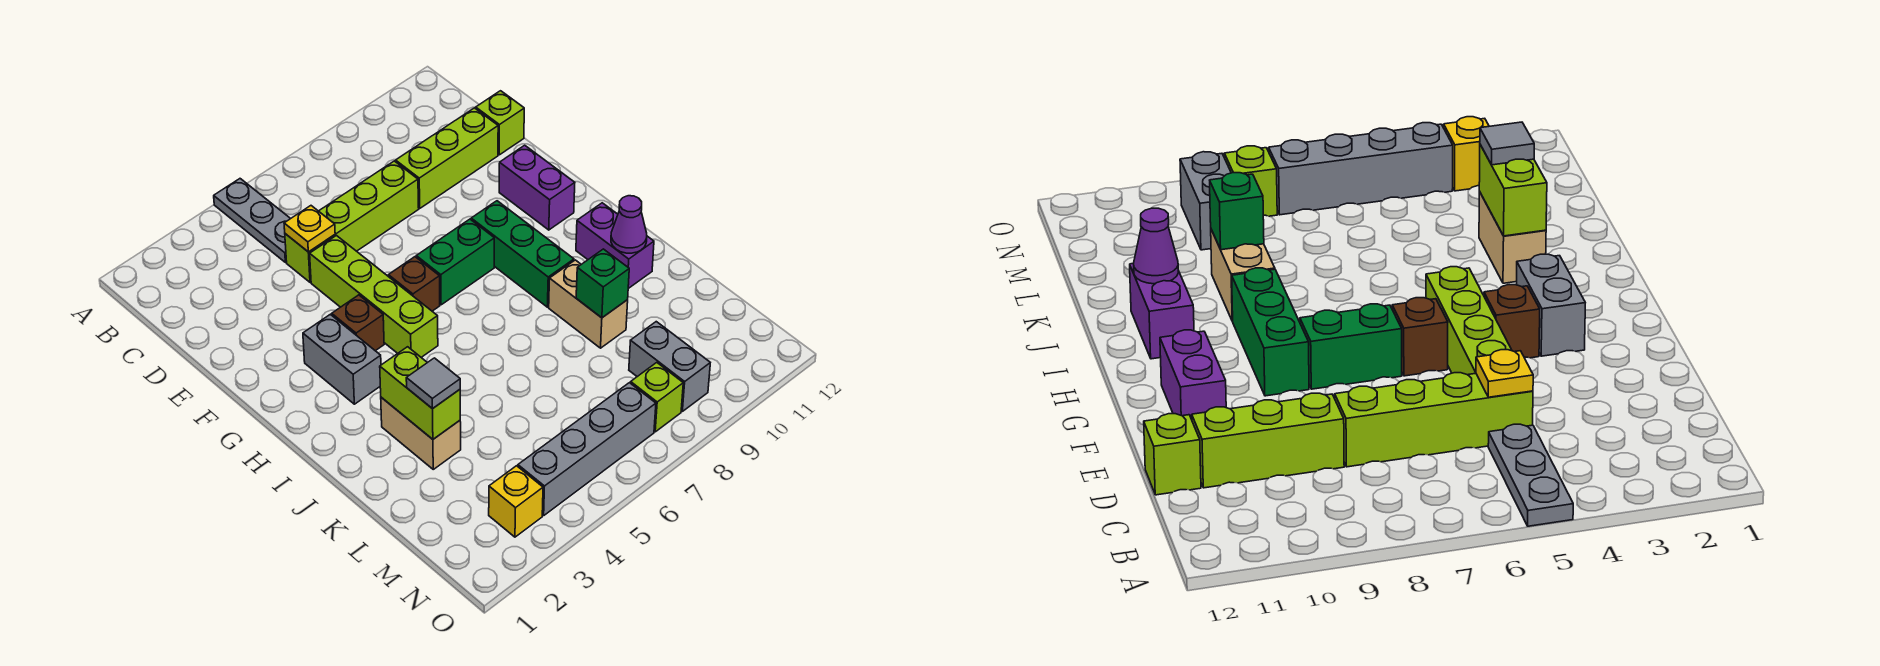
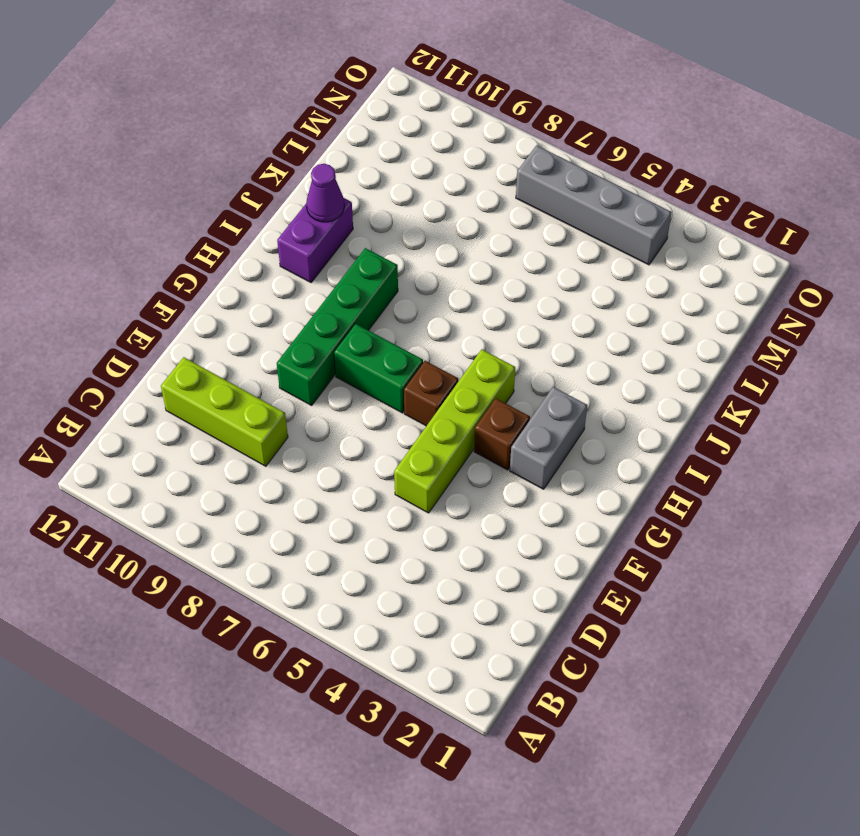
green 1x4 brick [277,248,398,405] -> green 1x3 brick [471,201,574,307]
none -> grey 1x3 plate [214,179,290,263]
none -> lime 1x4 brick [285,161,419,282]
none -> lime 1x1 brick [476,91,524,155]

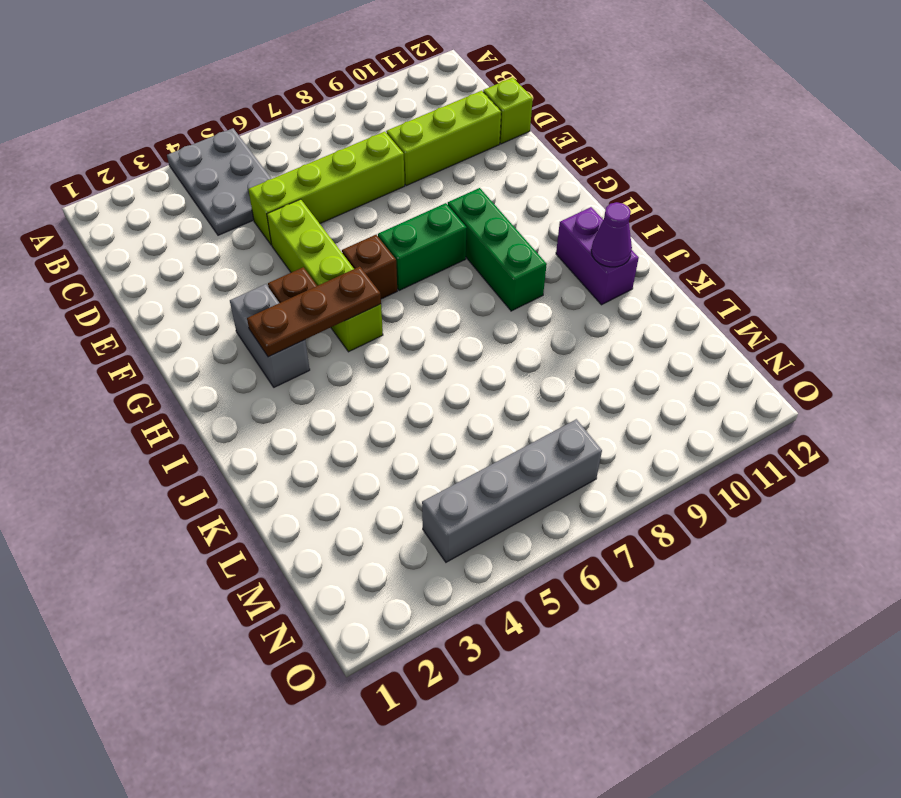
grey 2x3 plate [167,128,271,235] -> grey 1x3 plate [214,179,290,263]
brown 1x3 plate [247,267,381,357] -> none
none -> purple 1x2 brick [499,145,575,230]
none -> tan 1x2 brick [381,397,461,469]
none -> tan 1x2 brick [549,260,628,348]

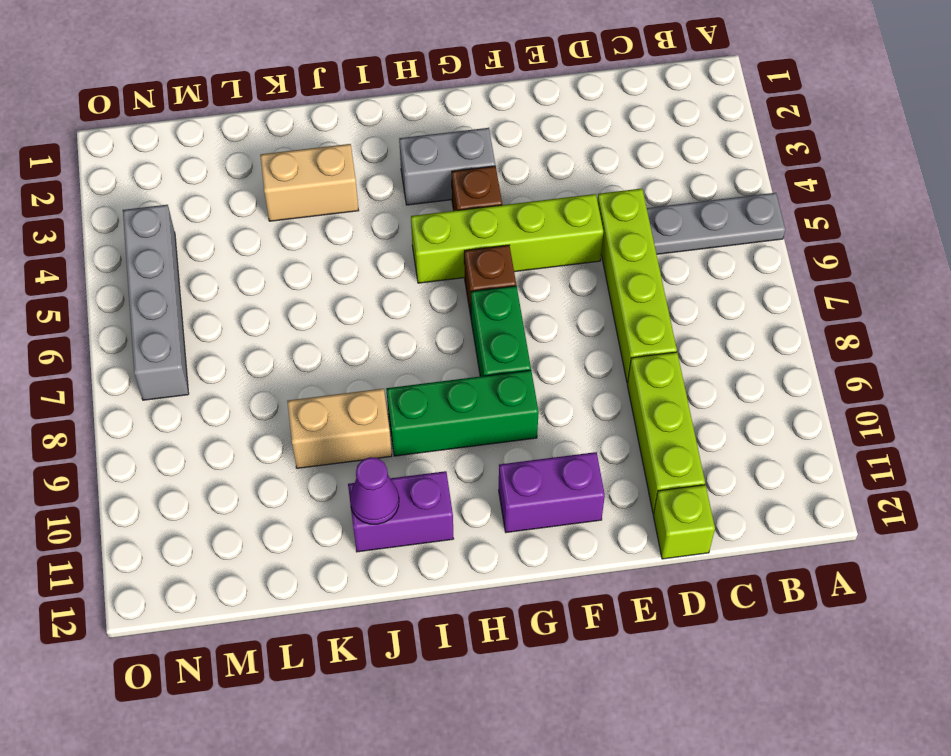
none -> grey 1x2 brick [629,322,710,411]
none -> yellow 1x1 brick [489,466,543,537]
none -> lime 1x1 brick [631,363,683,432]

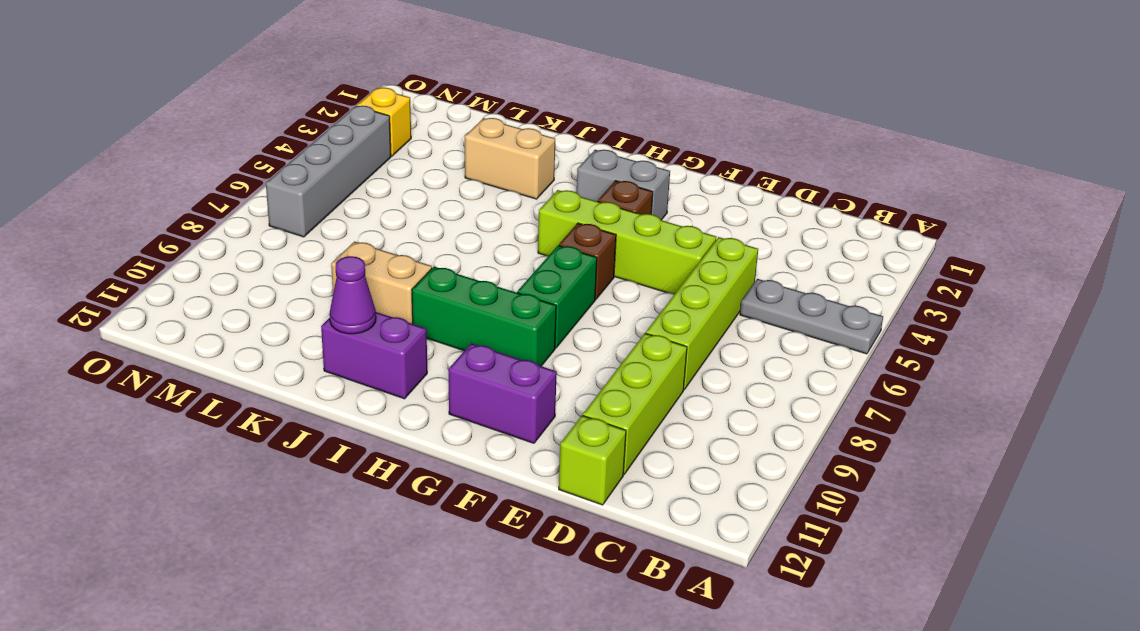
none -> grey 1x2 brick [629,322,710,411]
none -> lime 1x1 brick [631,363,683,432]
none -> yellow 1x1 plate [284,206,335,252]

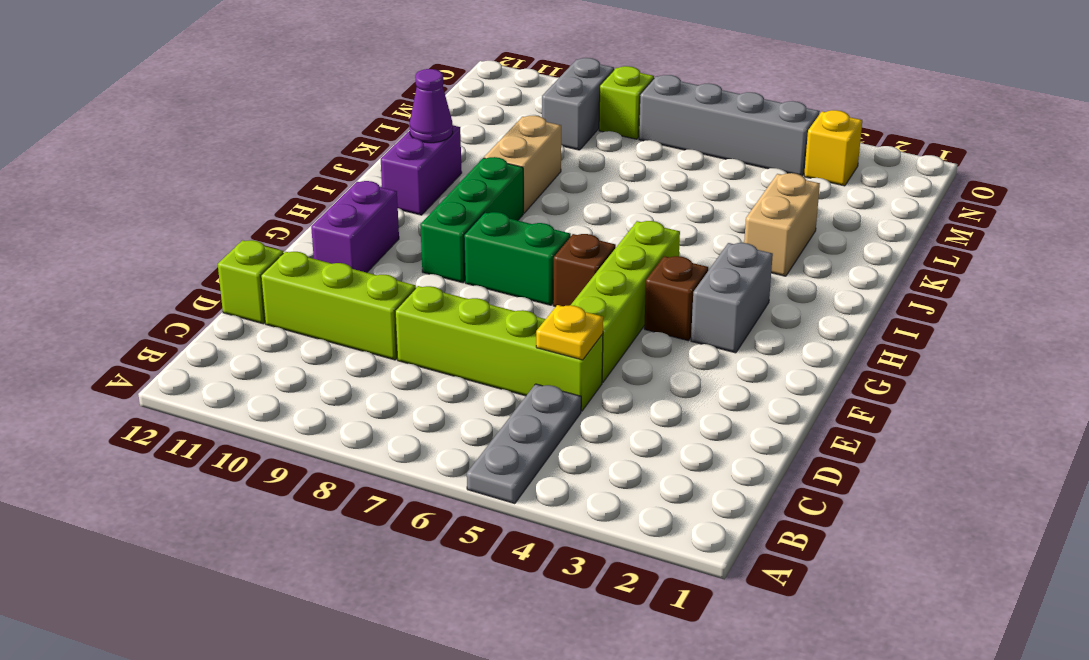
none -> lime 1x2 brick [380,347,460,439]
none -> green 1x1 brick [576,249,629,318]
none -> grey 1x1 tile [406,358,460,409]

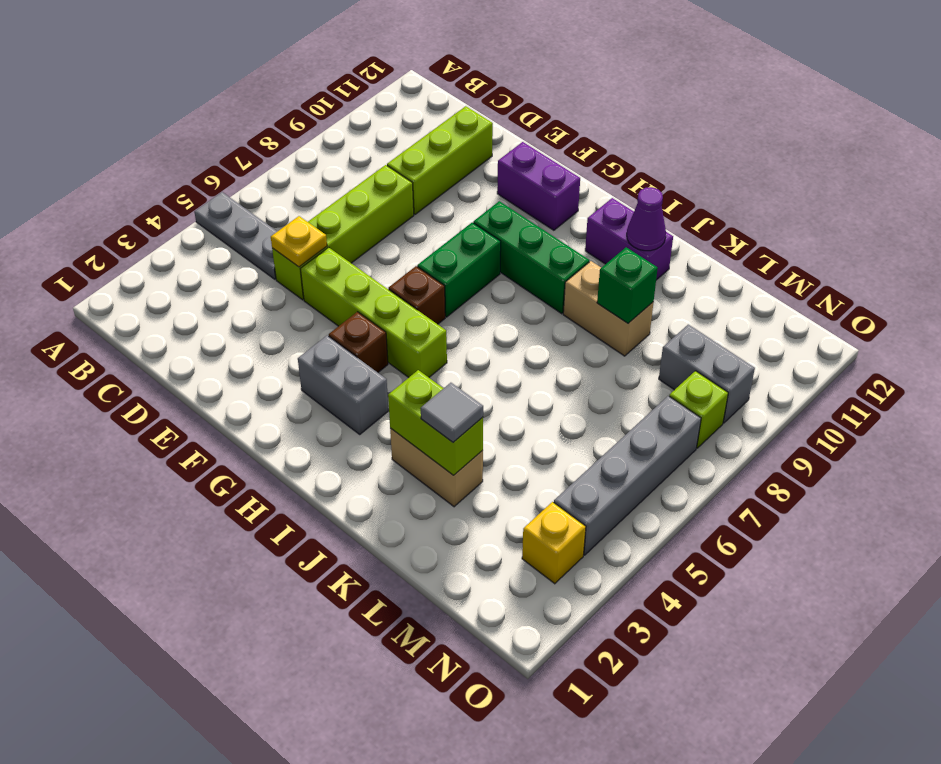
none -> lime 1x1 brick [476,91,524,155]

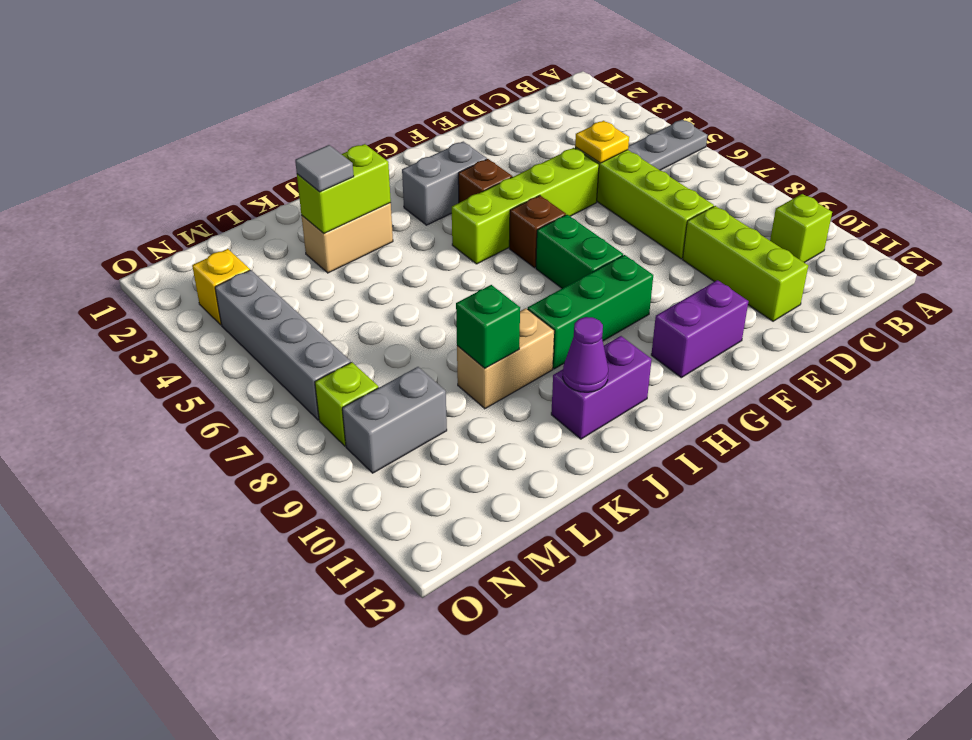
lime 1x1 brick [770,194,832,263] -> lime 1x1 brick moved to [476,91,524,155]

